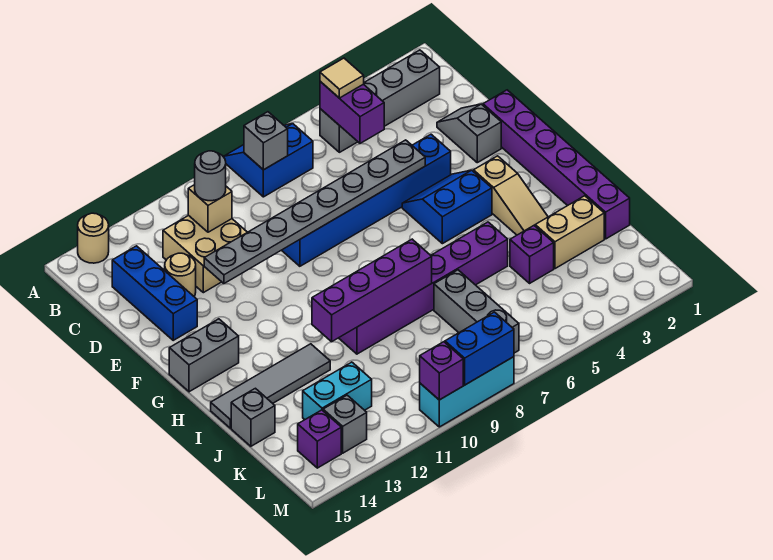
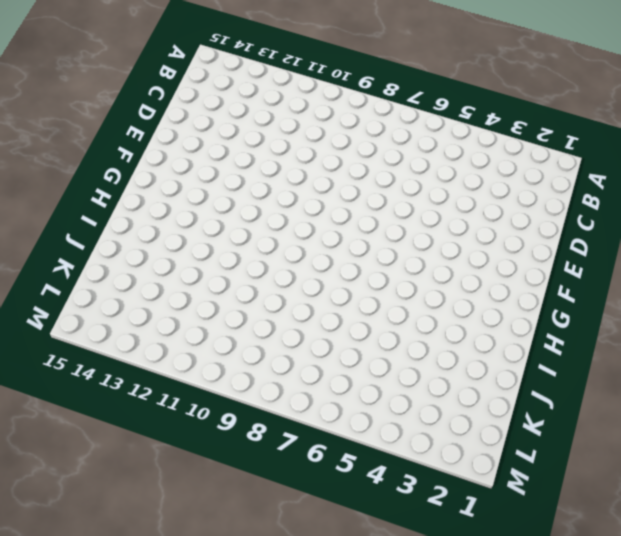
none -> blue 2x2 slope [223,124,313,197]
none -> tan 1x1 round brick [78,213,109,263]
none -> grey 1x4 brick [320,50,440,152]
none -> tan 2x2 brick [163,215,247,293]

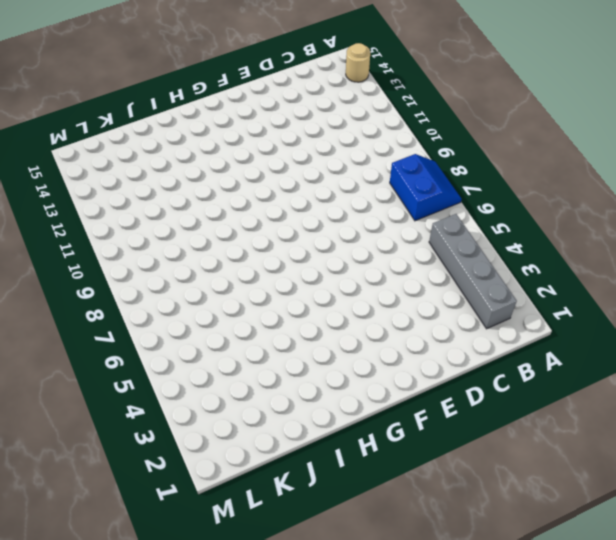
none -> tan 2x2 brick [163,215,247,293]
none -> blue 1x3 brick [112,246,197,340]
none -> grey 1x2 slope [437,104,501,163]
none -> tan 1x1 round brick [165,253,196,296]

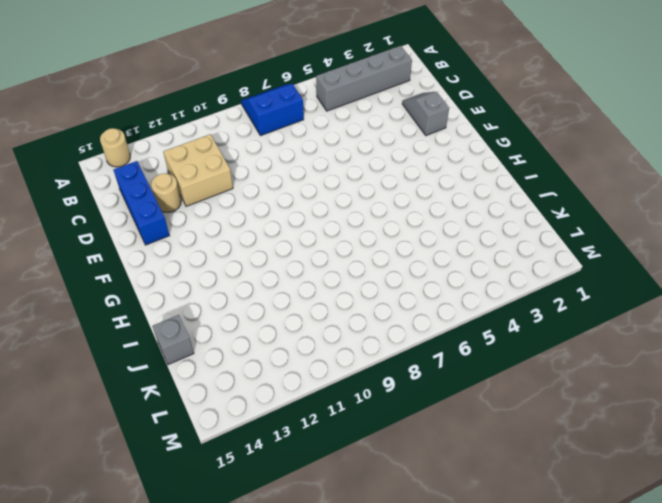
none -> purple 1x6 brick [483,90,630,239]
none -> blue 1x6 brick [282,134,451,266]
none -> blue 2x2 slope [402,170,492,244]
none -> tan 1x3 slope [474,156,548,235]

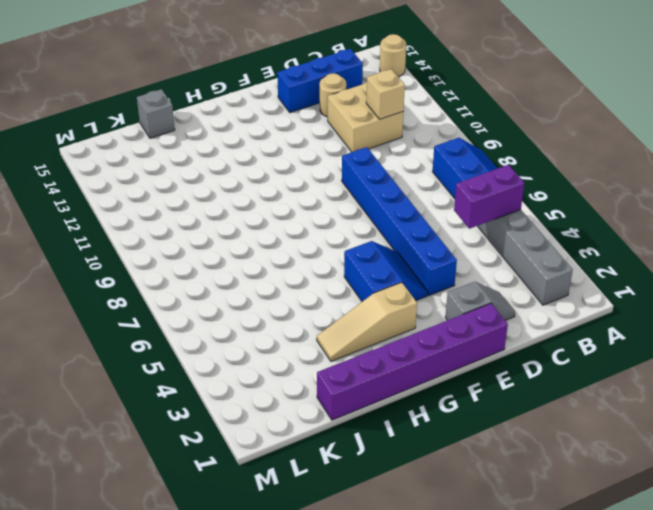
none -> grey 1x2 brick [169,319,239,392]
none -> purple 1x6 brick [339,222,508,354]
none -> grey 1x4 tile [211,344,330,428]
none -> tan 1x2 brick [535,196,604,269]

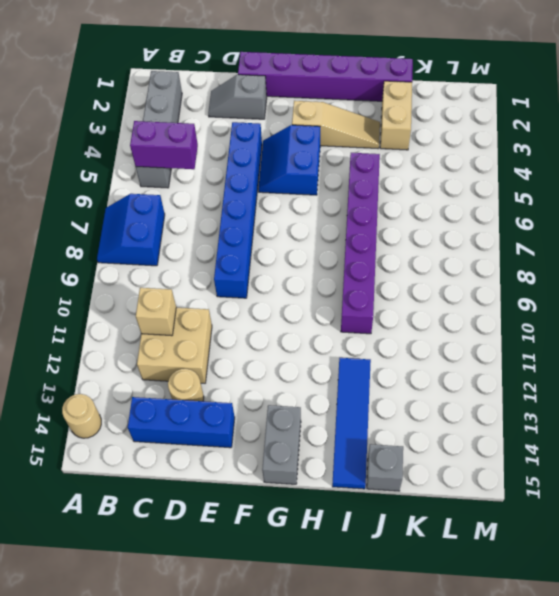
blue 1x4 tile [332,358,371,489] -> grey 1x4 tile [211,344,330,428]
none -> purple 1x1 brick [510,226,554,283]
none -> grey 1x3 brick [434,270,519,353]
none -> cyan 1x2 brick [303,362,372,420]
none -> grey 1x1 brick [323,395,367,453]

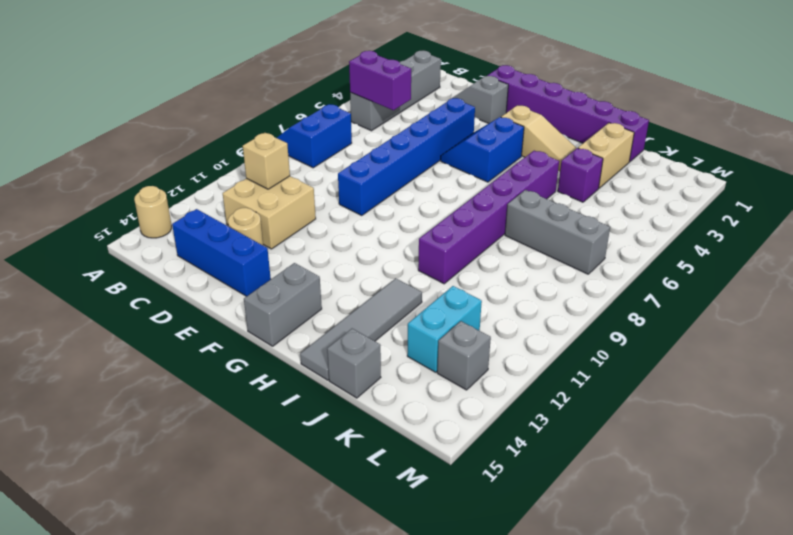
none -> purple 1x1 brick [298,410,341,468]
none -> cyan 1x3 brick [420,357,514,427]
none -> grey 1x1 brick [244,112,288,170]
none -> grey 1x8 plate [204,140,425,283]

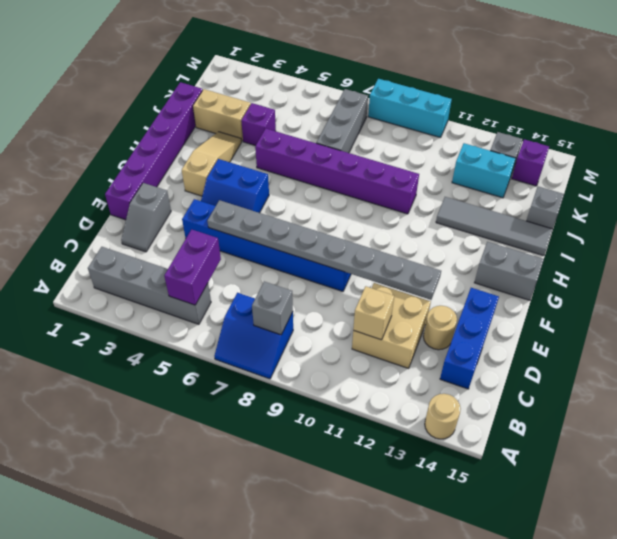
none -> purple 1x4 brick [312,239,432,342]
none -> blue 1x2 brick [445,312,514,385]
none -> purple 1x1 brick [420,342,463,400]
none -> tan 1x1 tile [320,58,364,98]

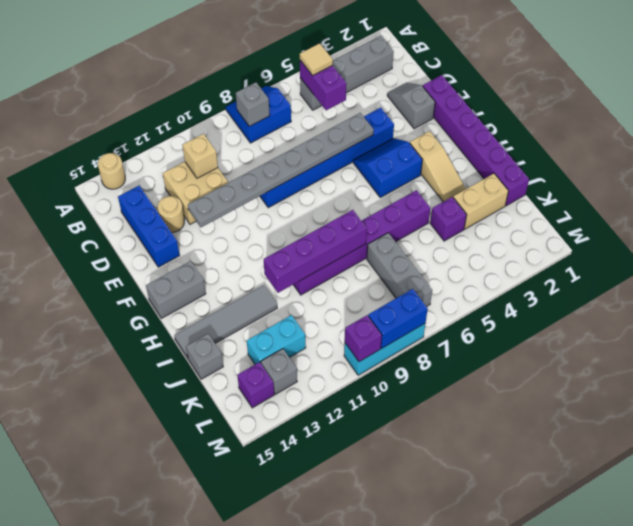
none -> grey 1x1 round brick [195,151,226,201]

